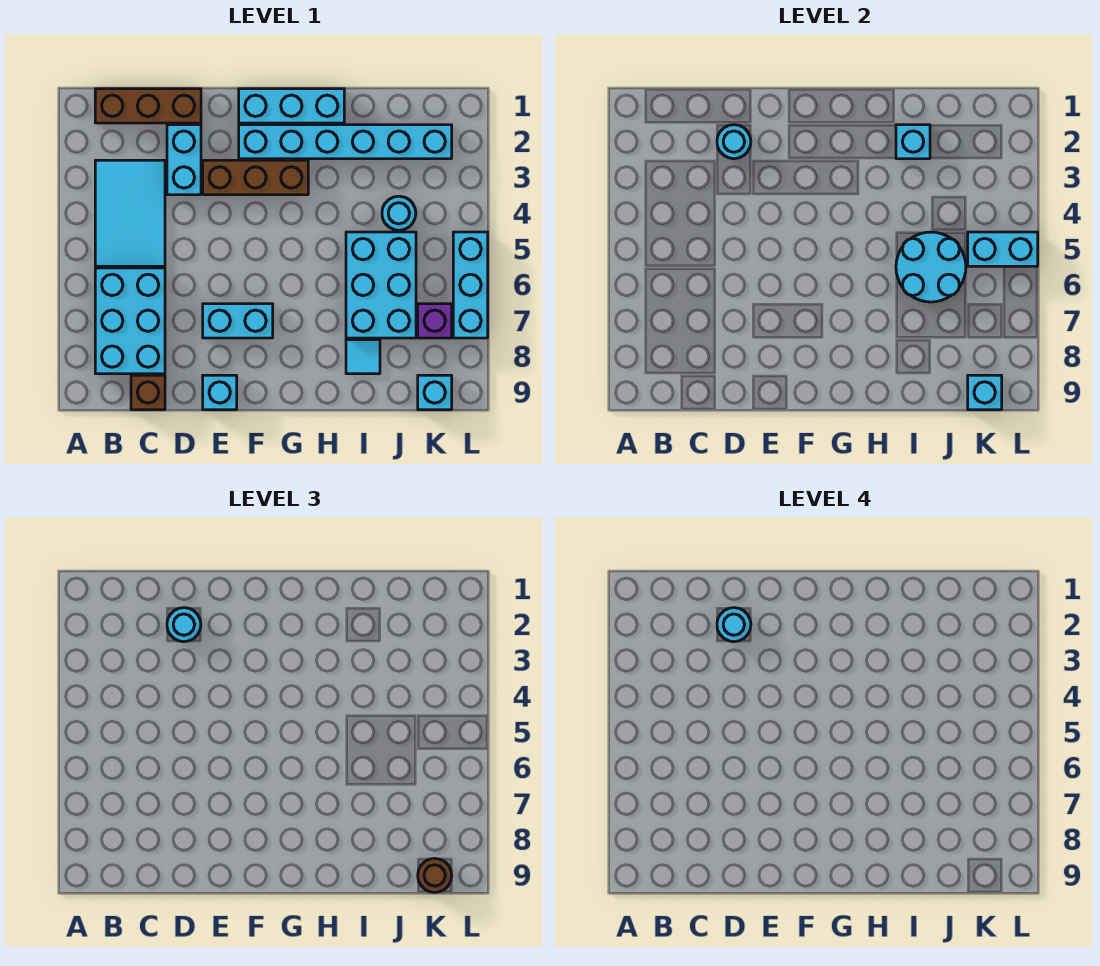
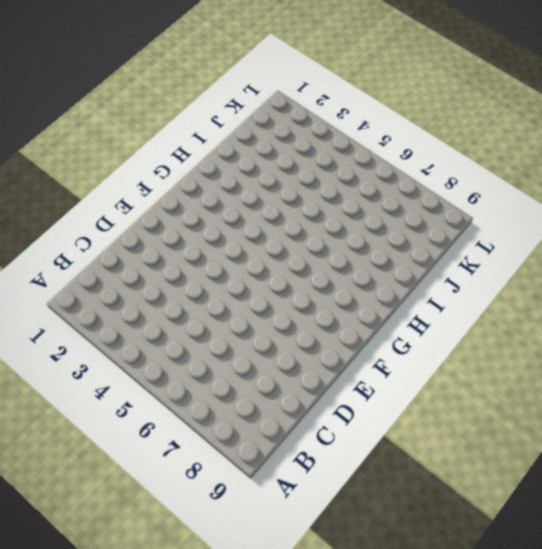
none -> brown 1x3 brick [95,89,201,123]
none -> cyan 2x3 tile [95,160,165,266]
none -> cyan 2x3 brick [95,268,165,374]

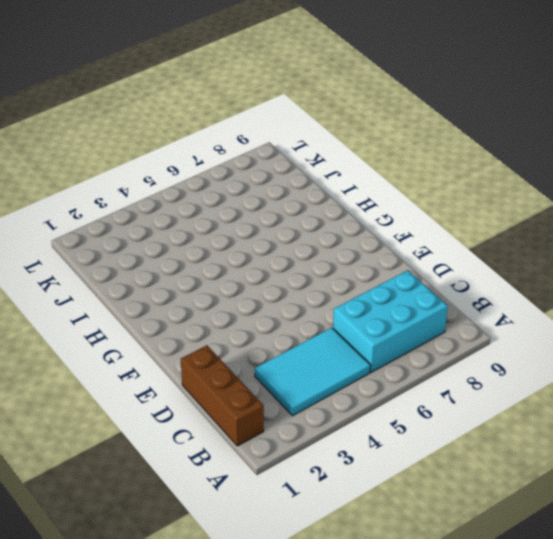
none -> brown 1x1 brick [131,375,165,410]
none -> cyan 1x2 brick [167,125,201,195]
none -> brown 1x3 brick [203,160,308,195]

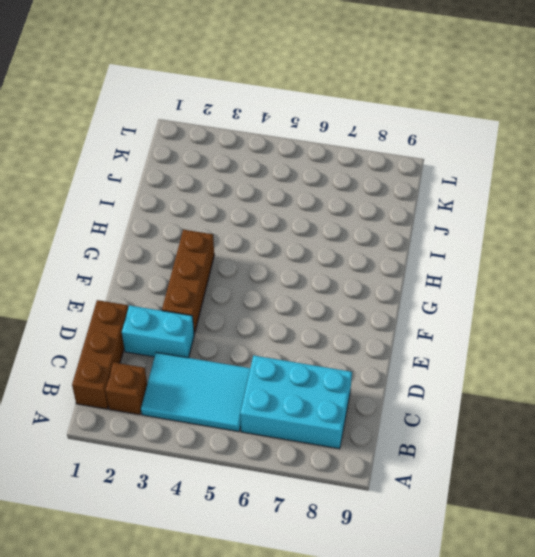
brown 1x1 brick [105,362,147,415] -> brown 1x1 brick moved to [131,375,165,410]
none -> cyan 1x2 brick [203,304,273,338]
none -> cyan 1x1 brick [203,375,237,410]
none -> cyan 1x3 brick [239,89,344,123]

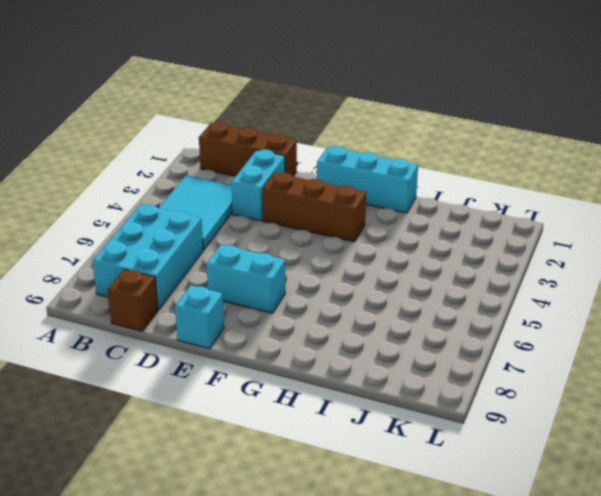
none -> cyan 1x6 brick [239,125,452,159]
none -> cyan 2x3 brick [346,232,416,338]
none -> cyan 1x1 tile [346,340,380,374]

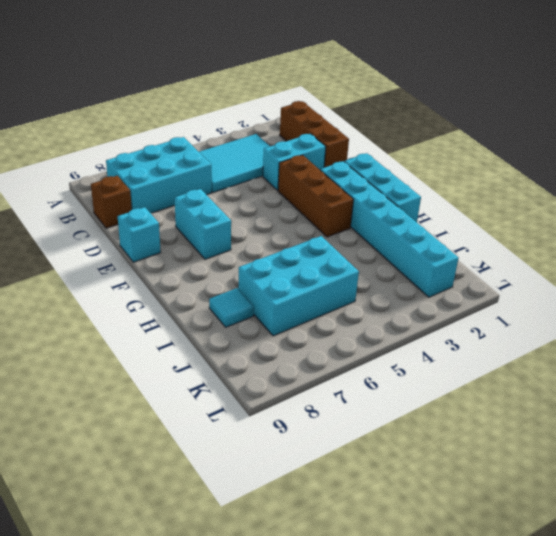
none -> cyan 1x1 round brick [382,196,416,230]
none -> purple 1x1 brick [418,304,452,338]
none -> cyan 1x1 brick [418,375,452,410]

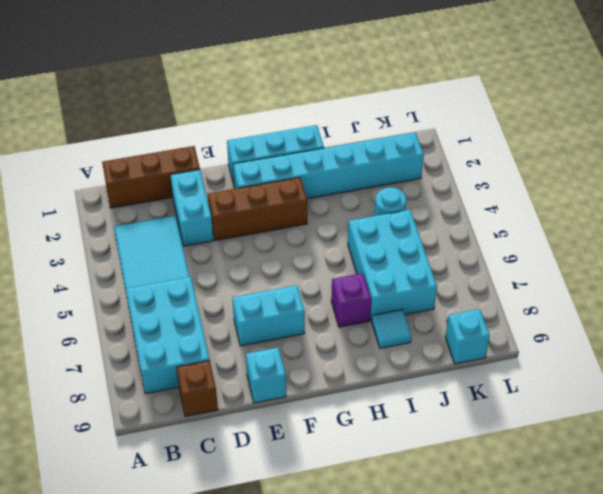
purple 1x1 brick [331,273,371,327] -> purple 1x1 brick moved to [418,304,452,338]
none -> cyan 1x3 brick [453,232,488,338]
none -> cyan 1x1 round brick [717,125,751,159]
none -> cyan 1x1 brick [896,125,930,159]

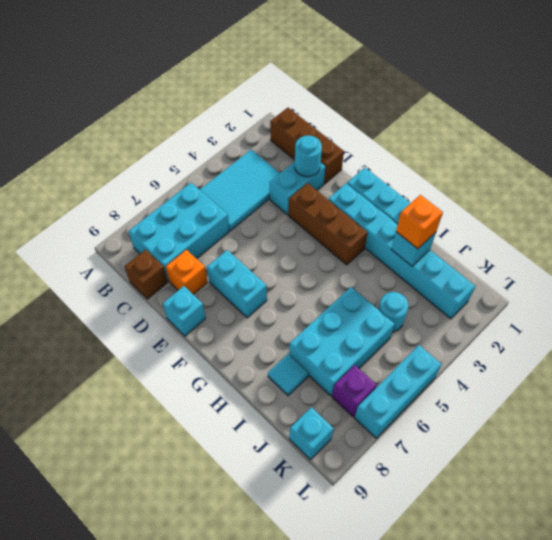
orange 1x1 brick [166,250,207,295] -> none
orange 1x1 brick [396,195,443,249] -> none
none -> cyan 2x2 round brick [896,232,966,302]
none -> cyan 1x2 brick [968,232,1038,266]
none -> cyan 1x1 brick [968,375,1002,410]

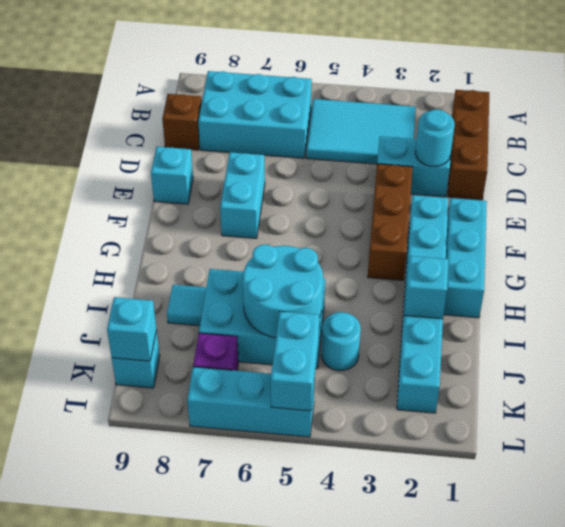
none -> cyan 1x1 round brick [167,608,201,642]
none -> brown 1x1 round brick [418,858,452,892]
none -> cyan 1x1 round brick [717,608,751,642]

